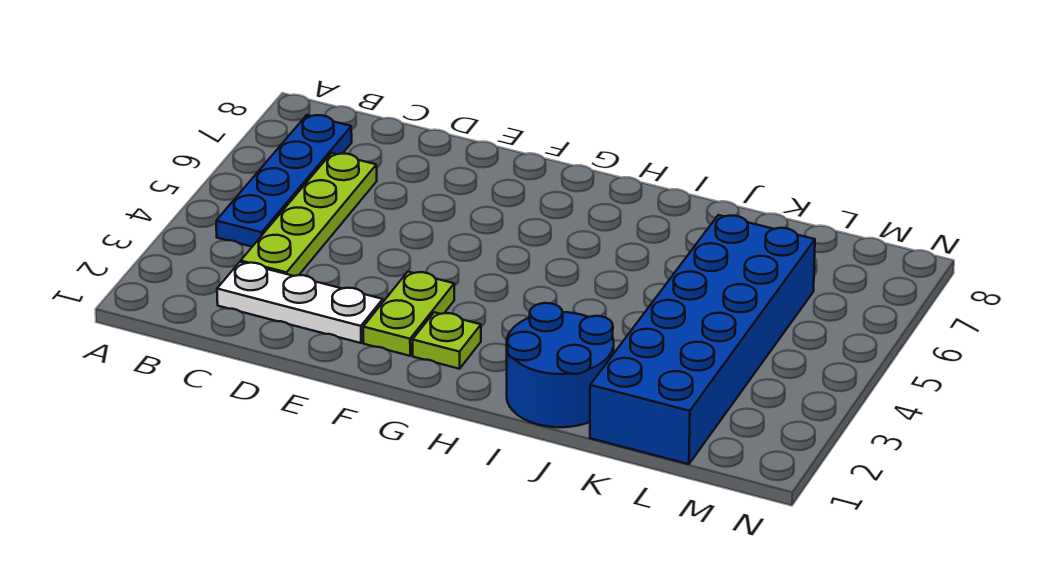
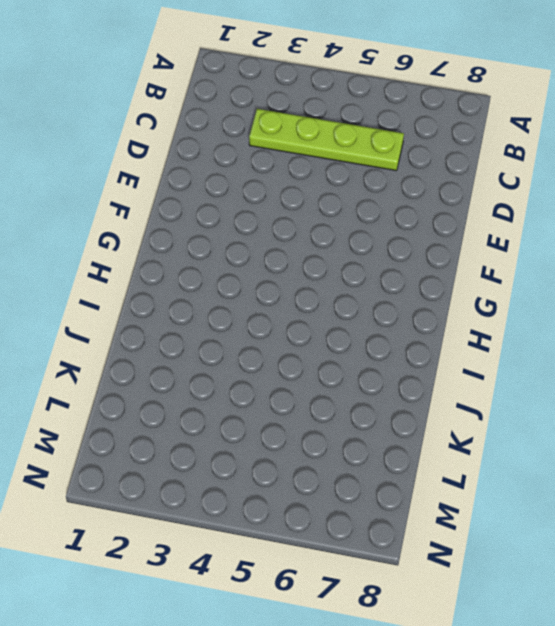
none -> blue 1x4 plate [216,115,352,247]
none -> white 1x3 plate [217,262,383,343]

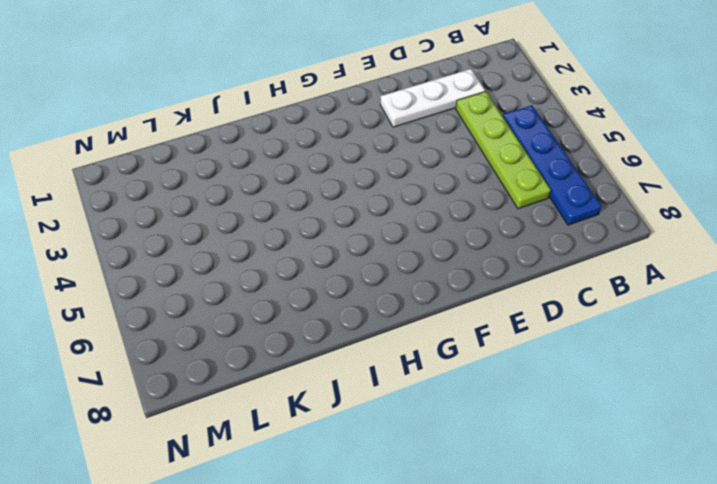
none -> lime 1x2 plate [363,272,454,356]
none -> lime 1x1 plate [413,312,481,369]

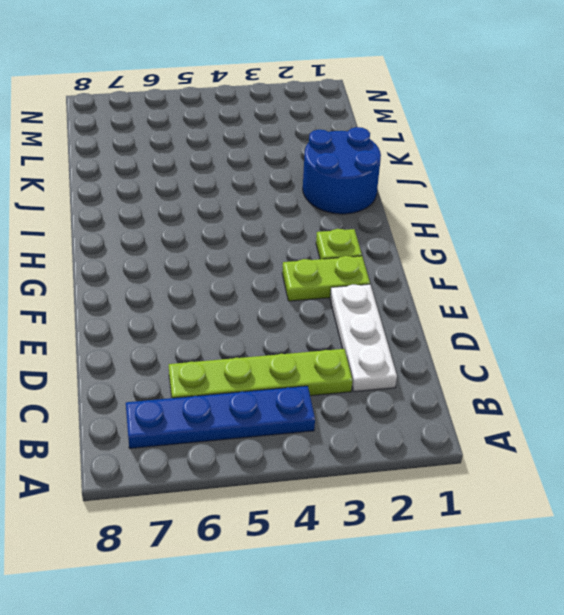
none -> blue 2x6 brick [590,215,815,464]

